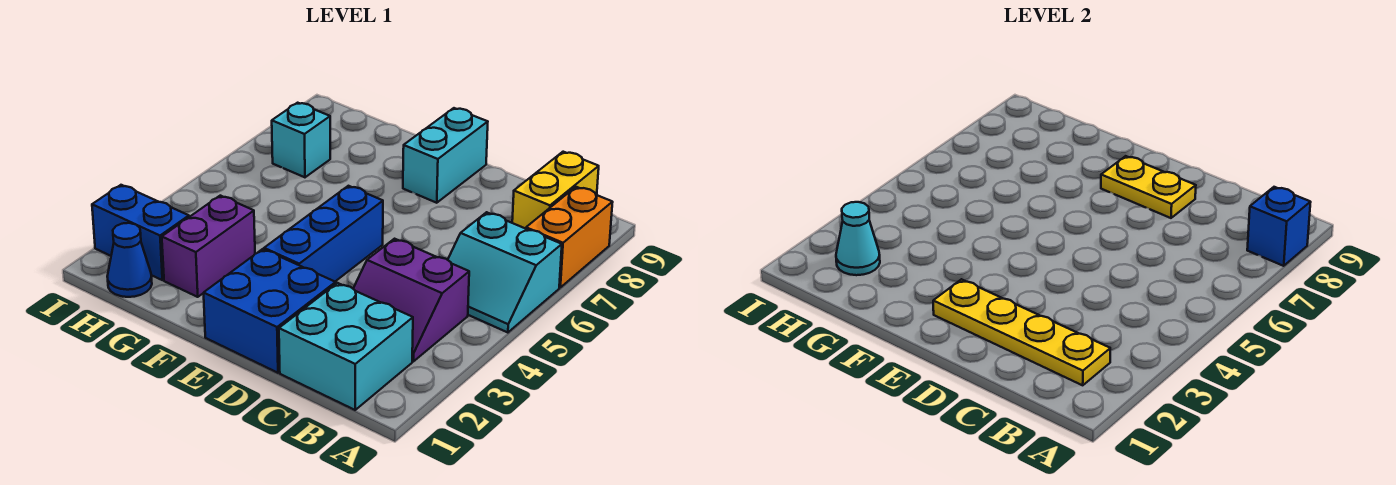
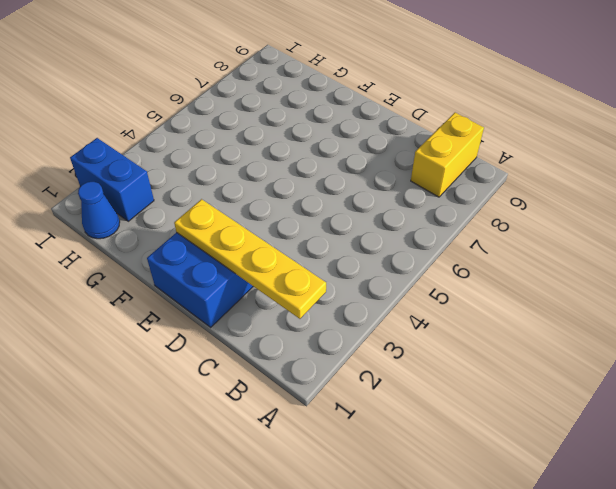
none -> cyan 2x2 slope [448,212,562,333]
none -> orange 1x2 brick [526,187,613,287]
none -> cyan 2x2 brick [279,283,413,410]

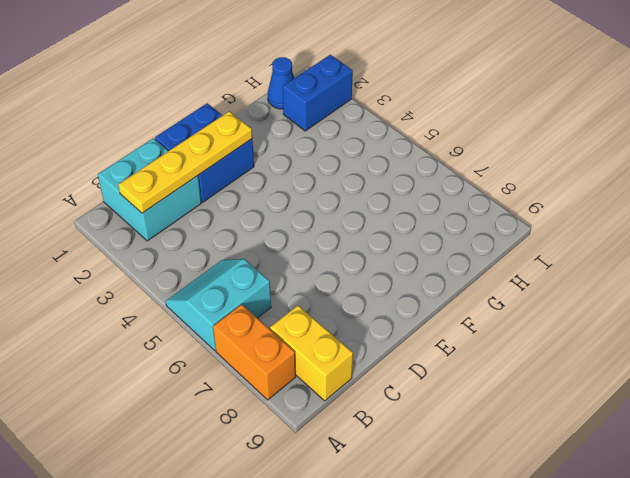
none -> purple 2x2 slope [353,239,469,361]
none -> blue 1x3 brick [264,186,383,281]
none -> cyan 1x2 brick [403,108,488,203]

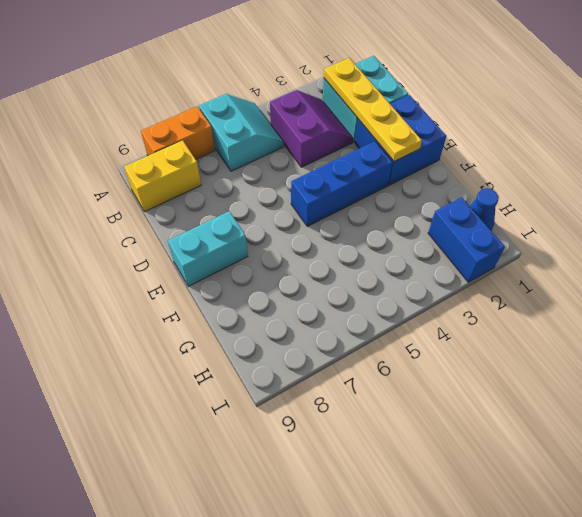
none -> purple 1x2 brick [162,196,255,297]
none -> cyan 1x1 brick [272,103,330,177]
none -> blue 1x1 brick [1247,187,1311,266]

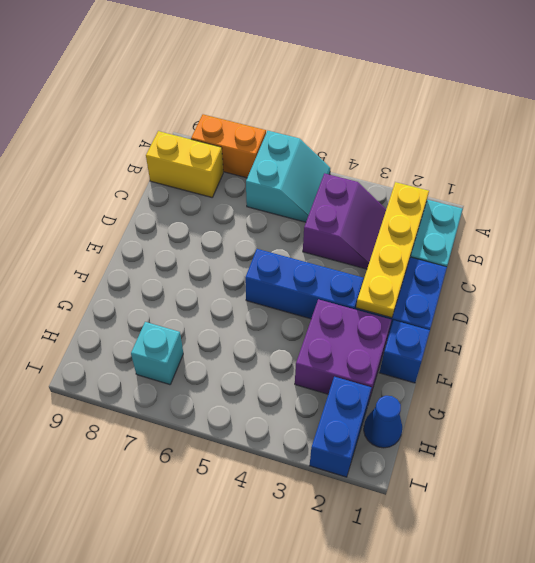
blue 1x1 brick [380,320,430,383] -> blue 1x1 brick moved to [1247,187,1311,266]
purple 2x2 brick [295,299,391,400] -> purple 1x2 brick [162,196,255,297]
none -> cyan 1x2 brick [403,108,488,203]
none -> yellow 1x2 plate [1101,156,1196,218]
none -> cyan 1x1 cone [836,202,880,275]

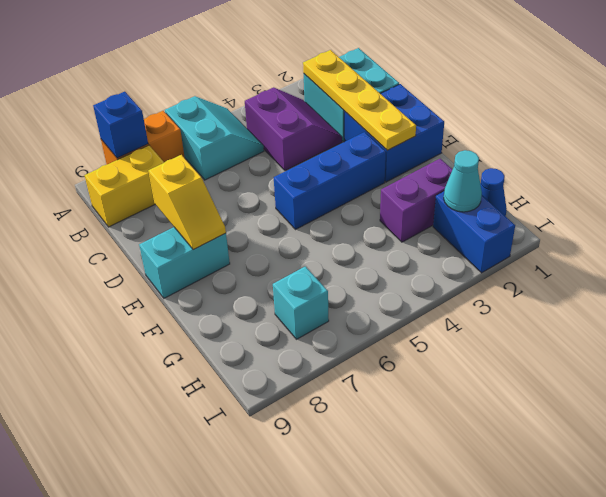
yellow 1x2 slope [148,155,226,250] -> yellow 1x2 plate [1101,156,1196,218]

